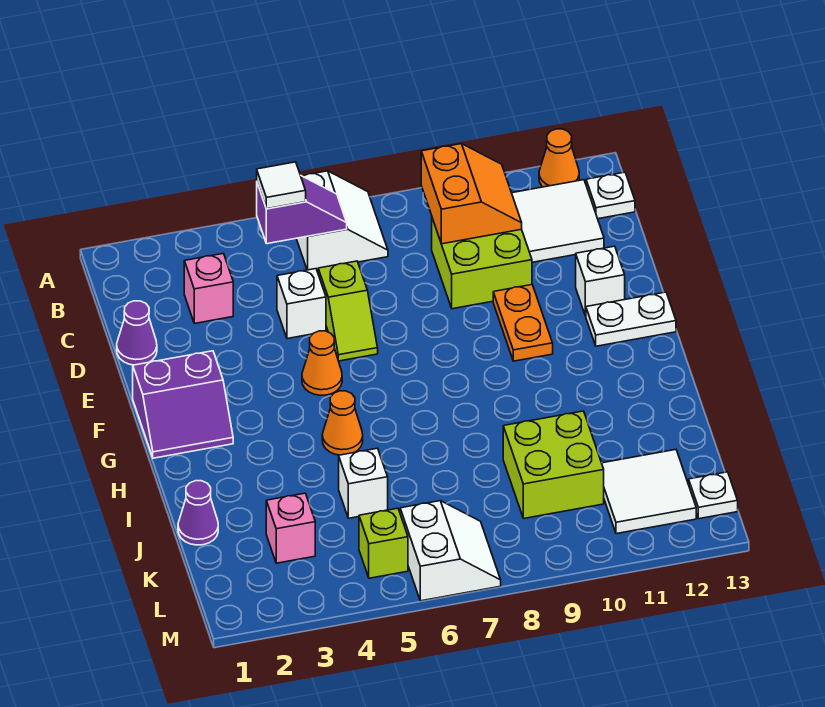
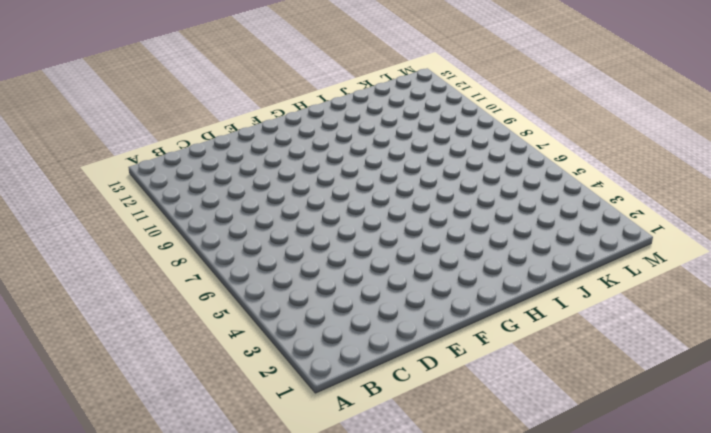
none -> white 2x2 slope [296,171,388,270]
none -> orange 1x1 cone [539,129,579,187]
none -> white 2x2 tile [512,180,604,262]

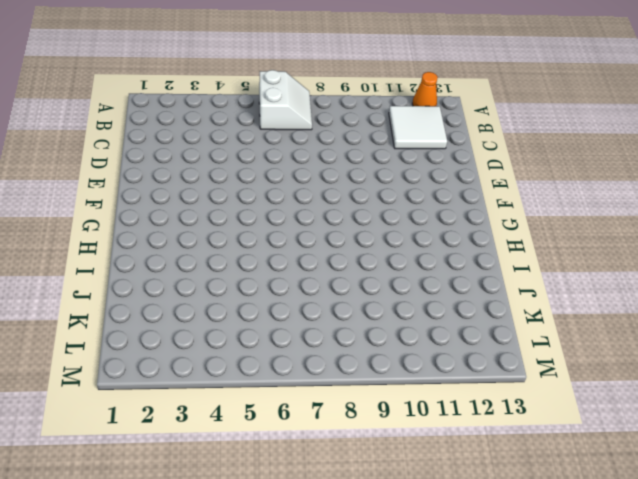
none -> white 1x1 plate [586,172,635,219]
none -> pink 1x1 brick [184,254,233,323]
none -> lime 2x2 brick [432,218,532,309]

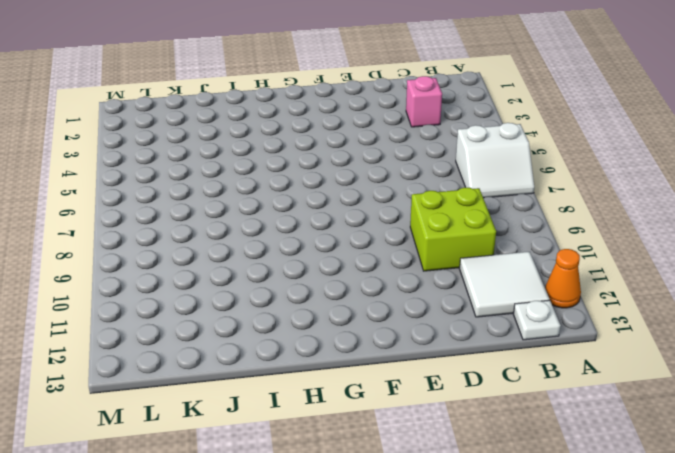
none -> purple 1x1 cone [117,301,157,365]
none -> white 1x1 brick [277,269,326,339]
none -> lime 1x2 slope [318,261,378,361]

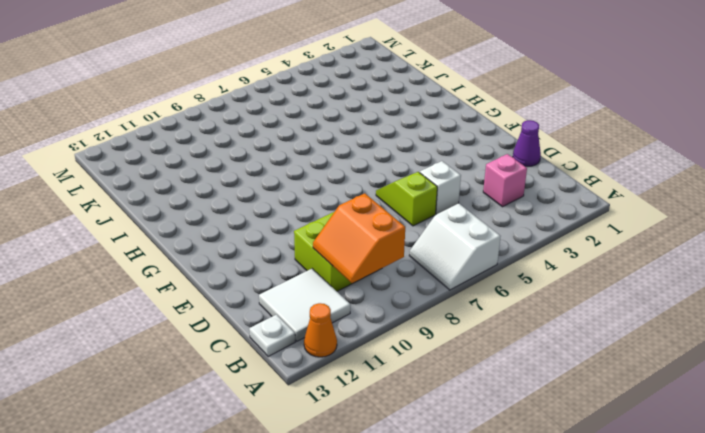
none -> orange 1x2 plate [493,285,553,361]
none -> white 1x1 brick [576,246,625,316]
none -> purple 2x2 slope [133,351,233,458]

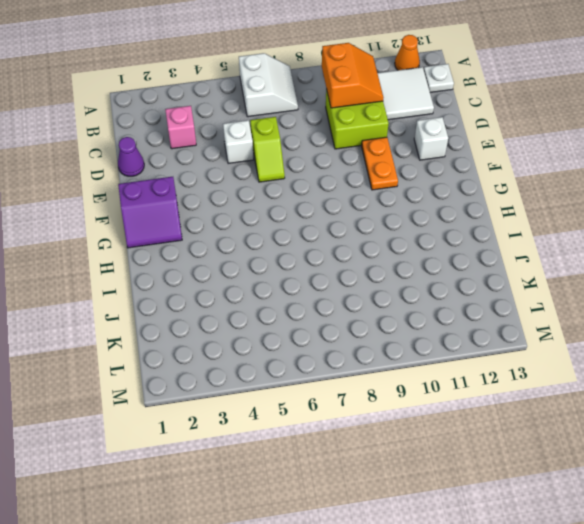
none -> orange 1x1 cone [302,331,342,395]
none -> white 1x2 plate [586,292,676,346]
none -> orange 1x1 cone [322,391,363,455]

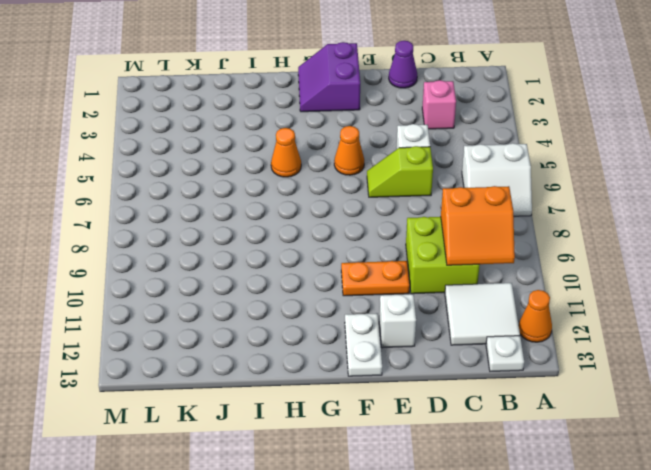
none -> purple 1x1 cone [178,481,218,545]
none -> white 1x1 brick [339,448,388,518]
none -> lime 2x2 brick [503,411,604,518]

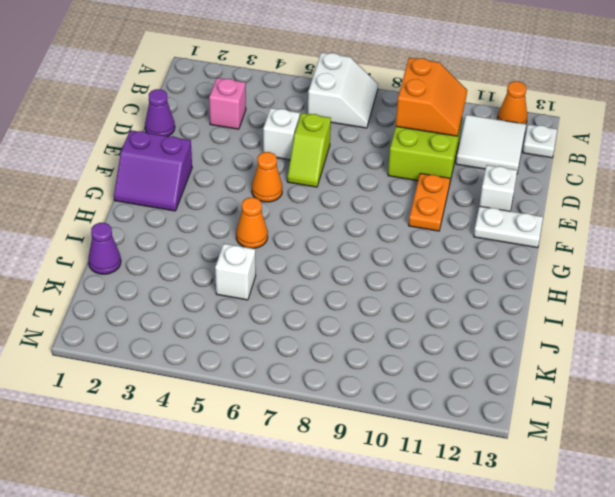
none -> lime 2x2 brick [503,411,604,518]
none -> pink 1x1 brick [266,493,315,563]
none -> white 2x2 tile [602,450,696,534]

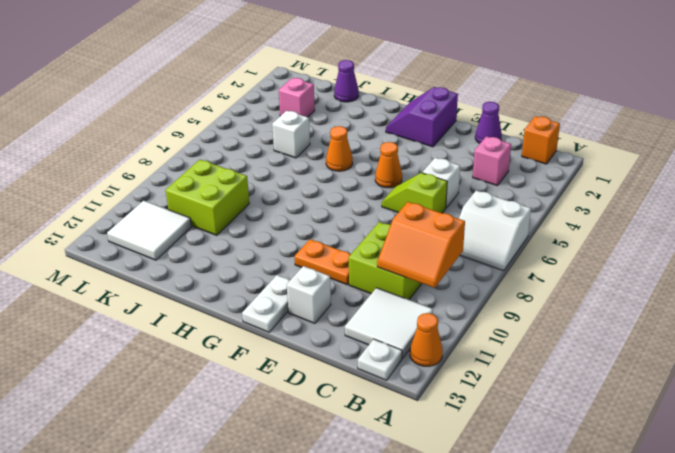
orange 1x1 brick [522,116,560,164] -> none
none -> lime 1x1 brick [359,508,408,578]
none -> white 2x2 slope [400,501,501,601]
none -> white 1x1 plate [689,472,738,519]

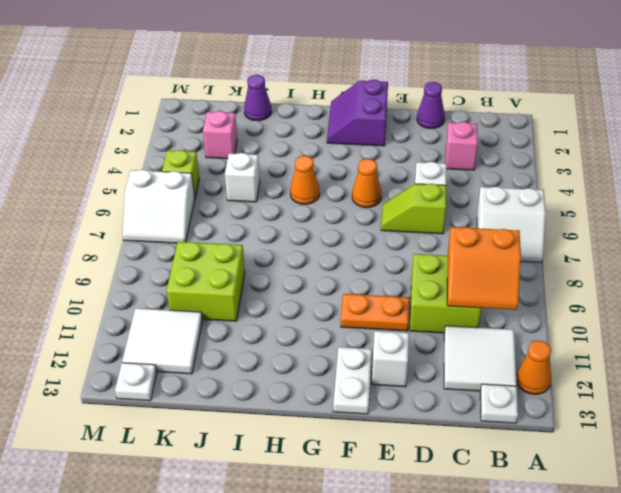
none -> purple 1x2 slope [257,176,347,244]
none -> white 1x1 tile [257,162,306,209]

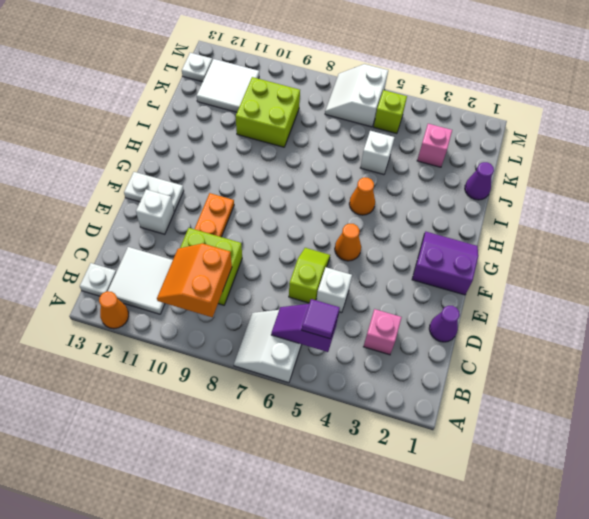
purple 1x1 tile [302,299,340,339] -> white 1x1 tile [257,162,306,209]

